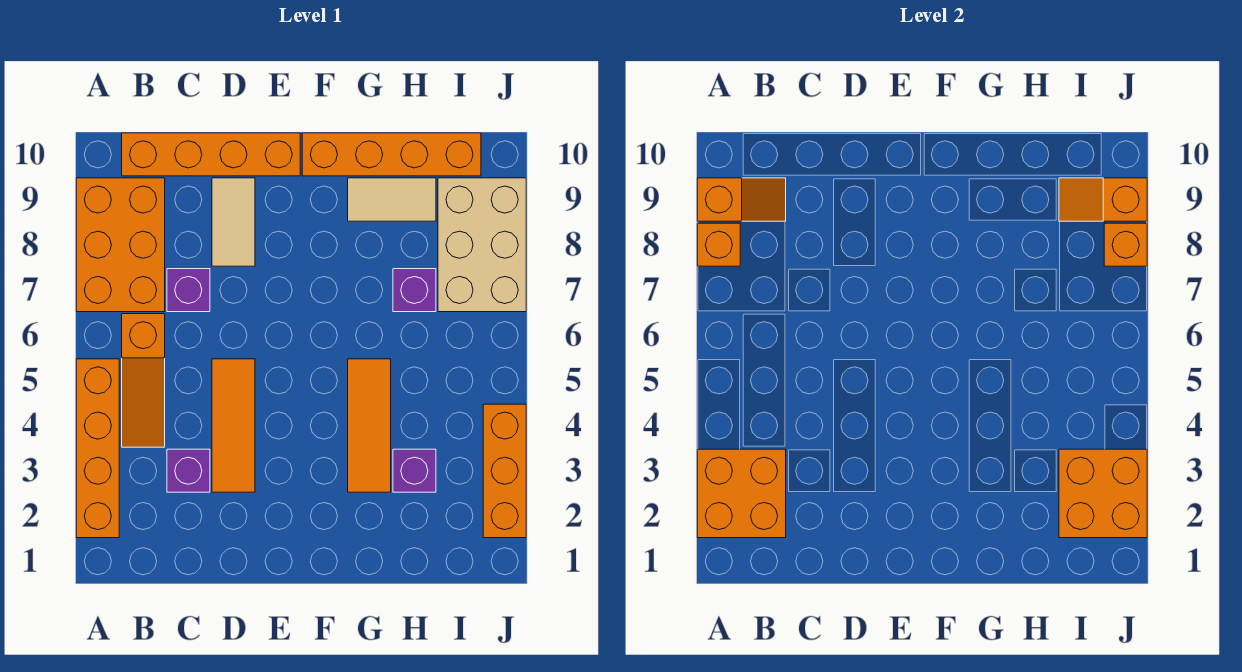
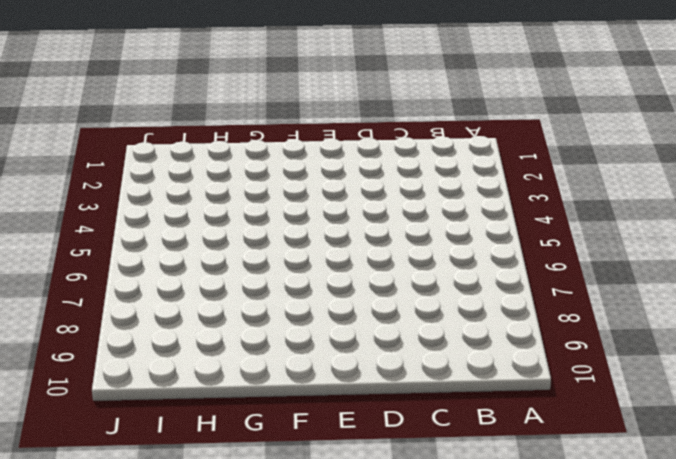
none -> orange 1x4 brick [76,359,119,538]
none -> orange 2x3 brick [76,178,165,312]
none -> orange 1x3 slope [122,314,165,447]

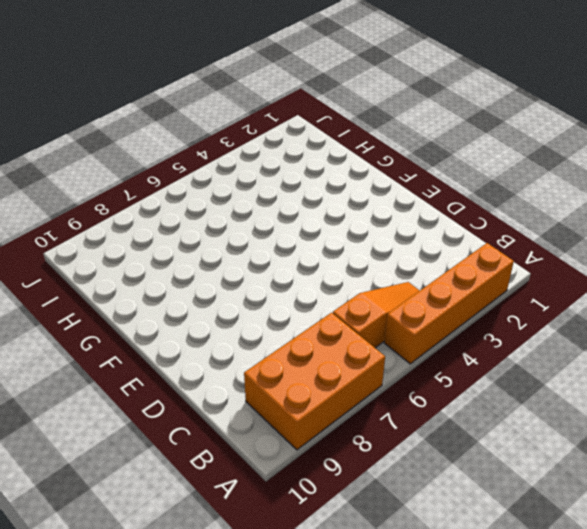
none -> orange 1x4 brick [122,133,300,176]
none -> purple 1x1 brick [167,449,210,492]
none -> purple 1x1 brick [167,269,210,312]

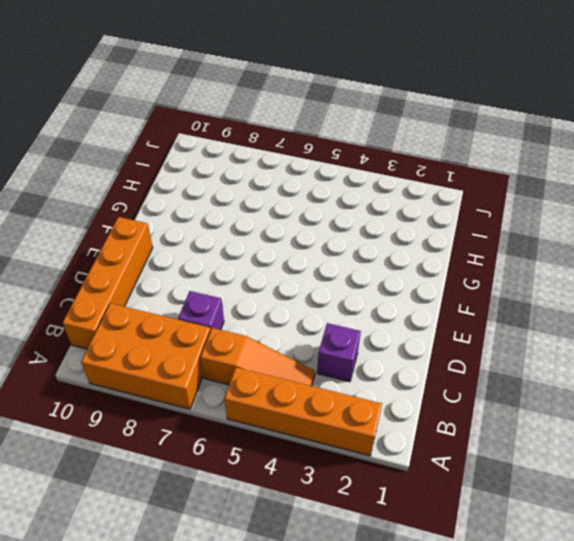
none -> orange 1x3 tile [212,359,255,492]
none -> tan 1x2 tile [212,178,255,266]
none -> orange 1x4 brick [302,133,481,176]

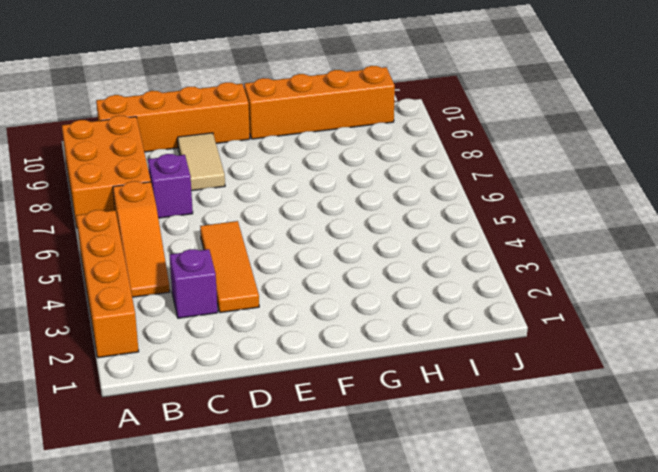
none -> orange 1x3 tile [348,359,391,492]
none -> tan 1x2 tile [348,178,436,221]
none -> purple 1x1 brick [393,449,436,492]

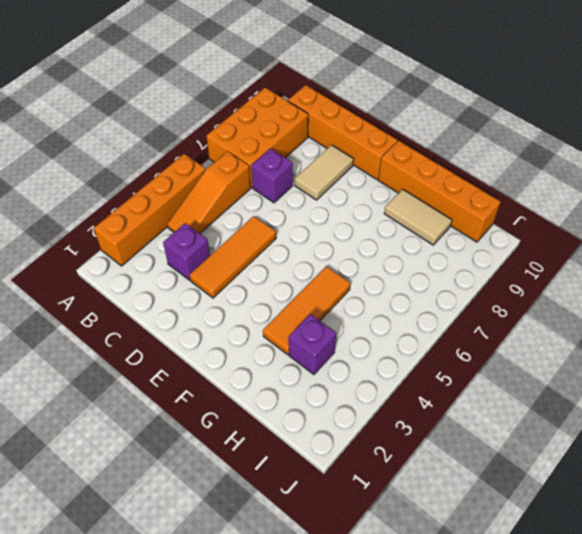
none -> purple 1x1 brick [393,269,436,312]
none -> tan 2x3 brick [438,178,526,312]
none -> orange 1x3 brick [483,404,526,538]

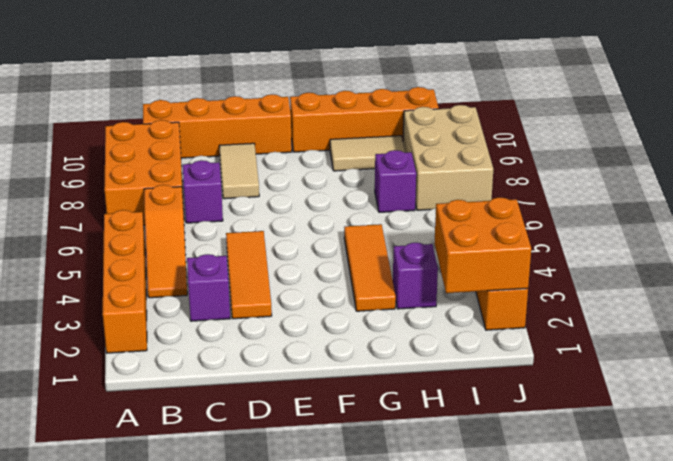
none -> orange 2x2 brick [697,449,786,538]
none -> orange 1x1 brick [697,223,740,266]
none -> orange 1x2 slope [697,178,786,221]

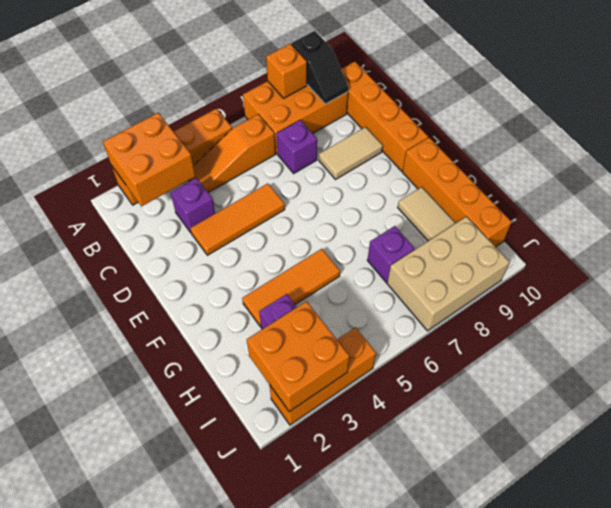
black 1x2 slope [291,31,349,104] -> orange 1x2 slope [697,178,786,221]
none -> orange 1x2 slope [1059,178,1147,221]
none -> orange 1x1 brick [1104,223,1147,266]

